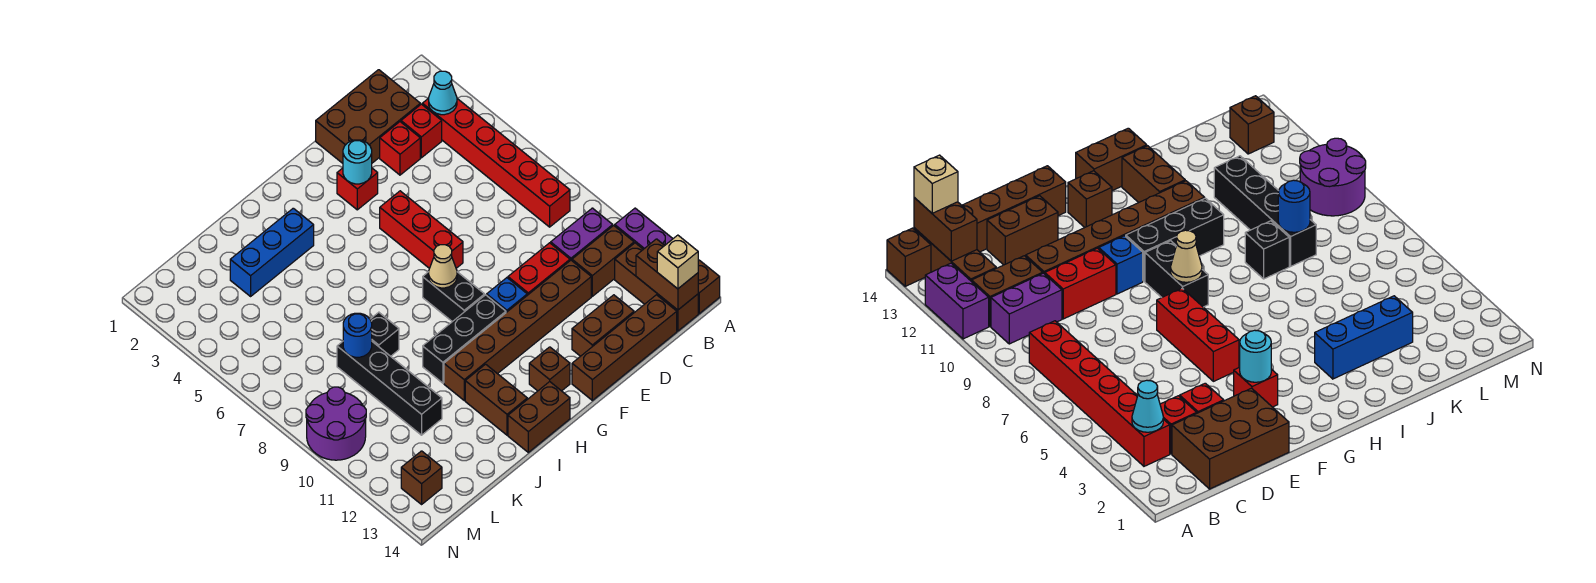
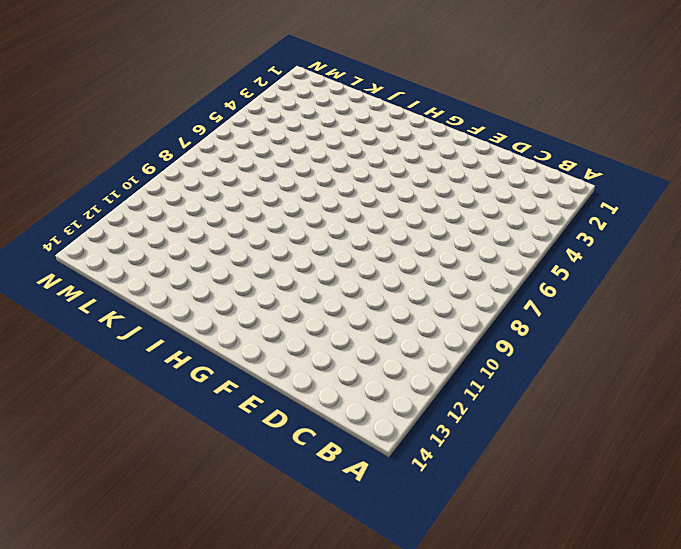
none -> purple 1x2 brick [615,208,673,249]
none -> brown 1x1 brick [698,260,720,314]
none -> red 1x6 brick [422,98,570,227]
none -> purple 1x2 brick [551,208,613,260]

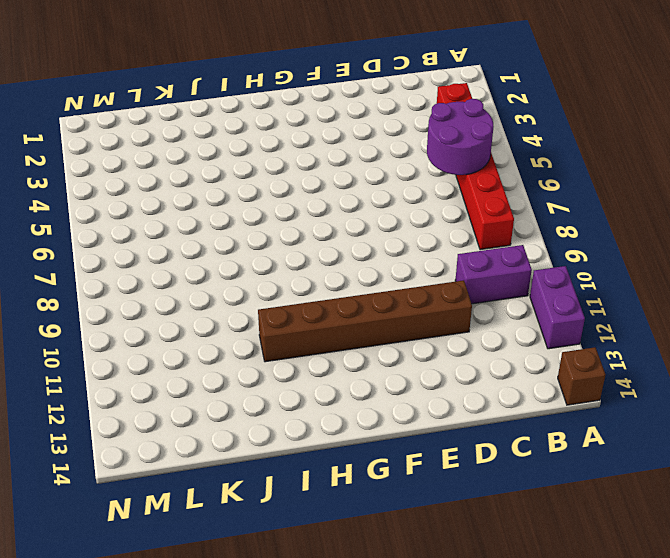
purple 2x2 round brick [427,99,494,175] -> purple 2x2 round brick moved to [306,387,366,460]
none -> brown 1x2 brick [572,226,634,296]
none -> brown 1x3 brick [615,243,698,331]
none -> brown 2x3 brick [316,70,420,163]
none -> red 1x1 brick [401,104,442,158]

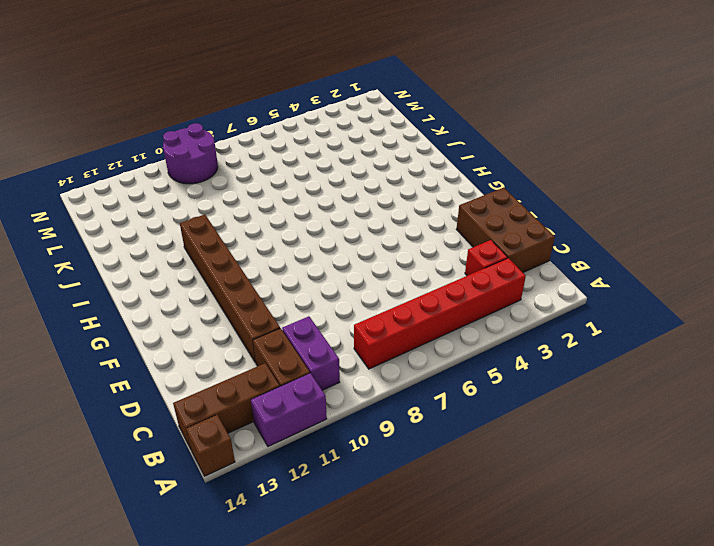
none -> brown 1x4 brick [572,295,677,400]
none -> red 1x1 brick [380,122,420,175]
none -> red 1x2 brick [508,243,570,295]
none -> brown 1x2 brick [572,295,634,356]

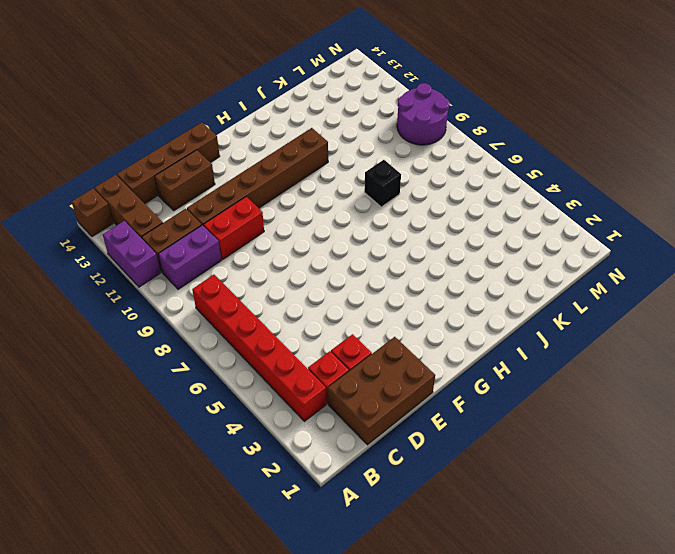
none -> red 1x1 brick [337,168,378,210]
none -> red 1x3 brick [380,191,463,268]
none -> blue 1x1 brick [487,278,527,312]
none -> black 1x2 brick [423,272,485,322]

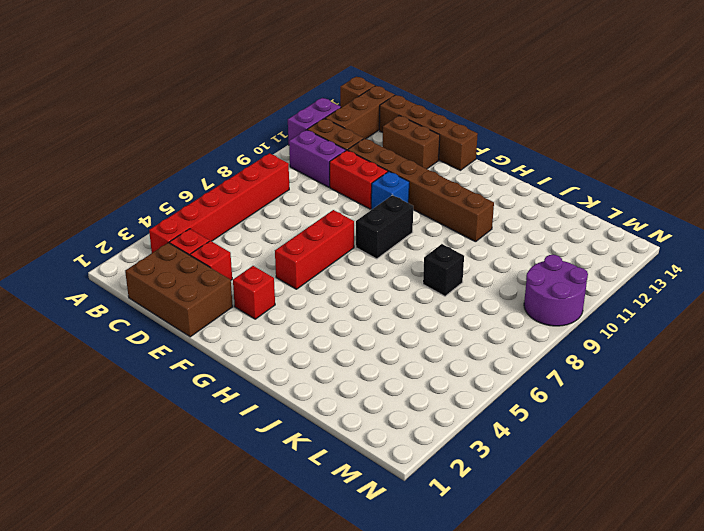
none -> black 1x3 brick [423,295,506,383]
none -> brown 1x1 brick [529,347,570,391]
none -> brown 1x2 brick [508,382,570,452]
none -> blue 1x3 brick [230,208,314,296]

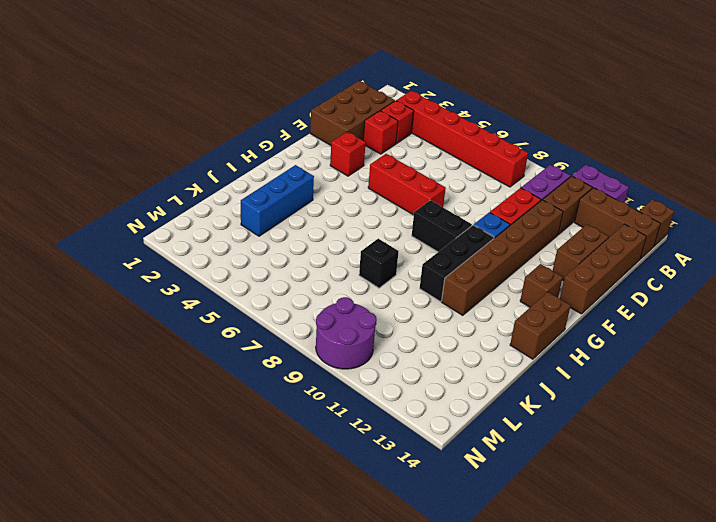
none -> brown 1x2 brick [465,364,527,435]
none -> black 1x4 brick [337,342,442,435]
none -> brown 1x1 brick [401,451,442,504]
none -> cyan 1x1 cone [429,71,457,115]

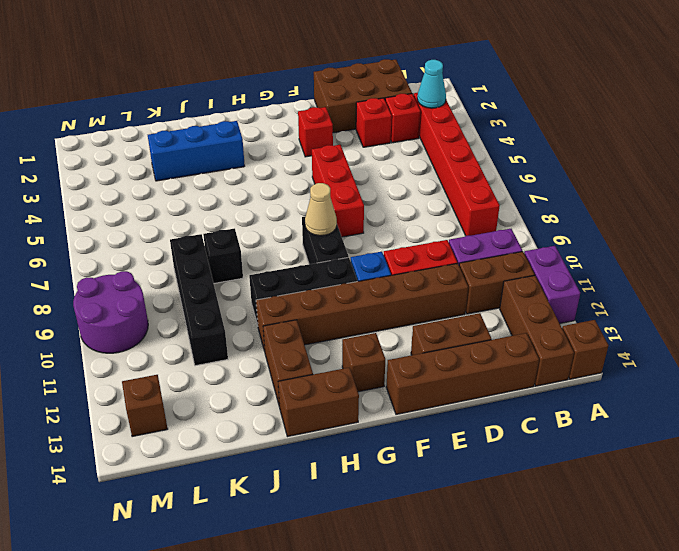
none -> brown 1x2 brick [636,239,698,310]
none -> cyan 1x1 round brick [343,140,372,184]
none -> blue 1x1 round brick [343,313,372,357]
none -> tan 1x1 brick [657,235,698,289]

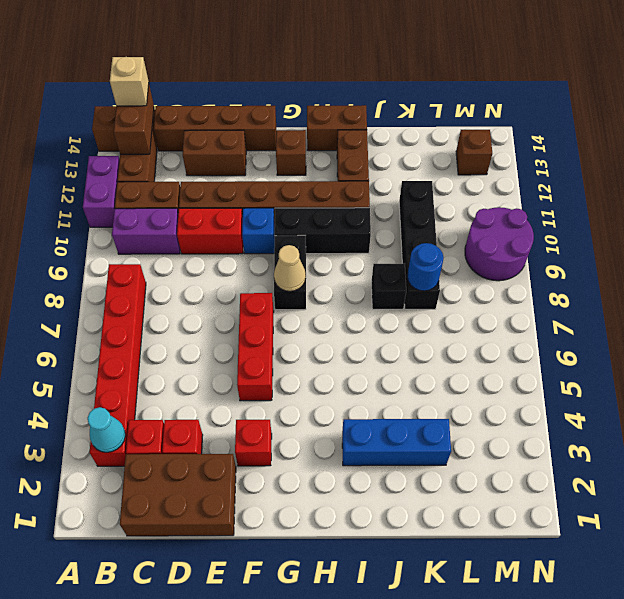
none -> cyan 1x1 round brick [343,140,372,184]

